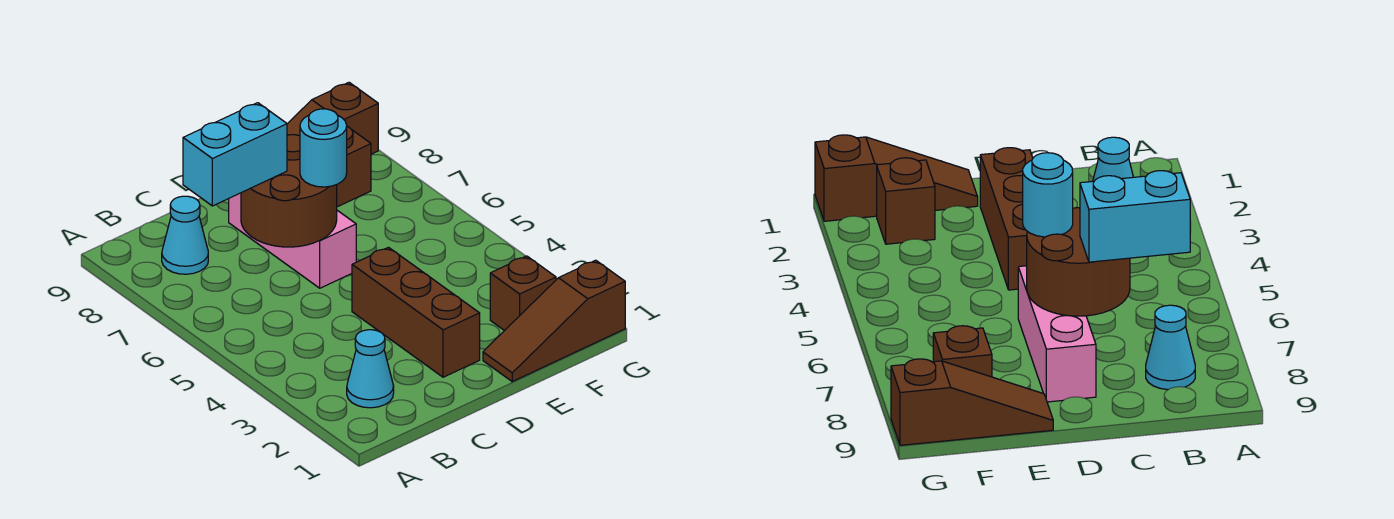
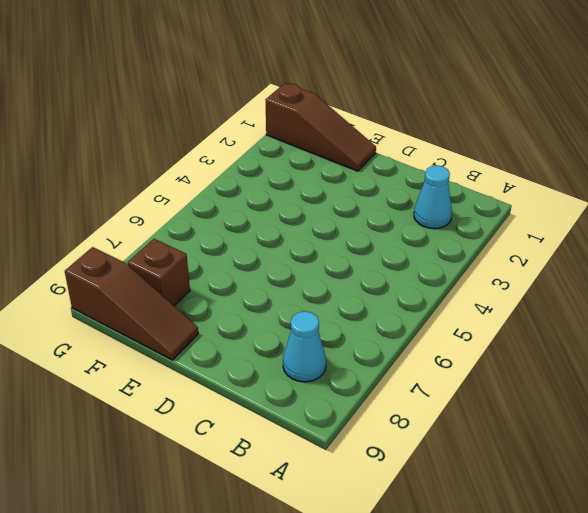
none -> brown 1x3 brick [352,247,480,377]
none -> pink 1x3 brick [229,193,356,288]

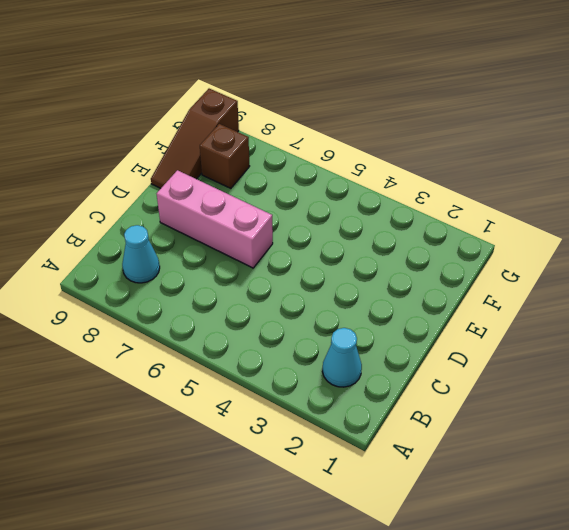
none -> brown 1x3 brick [352,247,480,377]
none -> brown 1x3 slope [483,260,625,382]

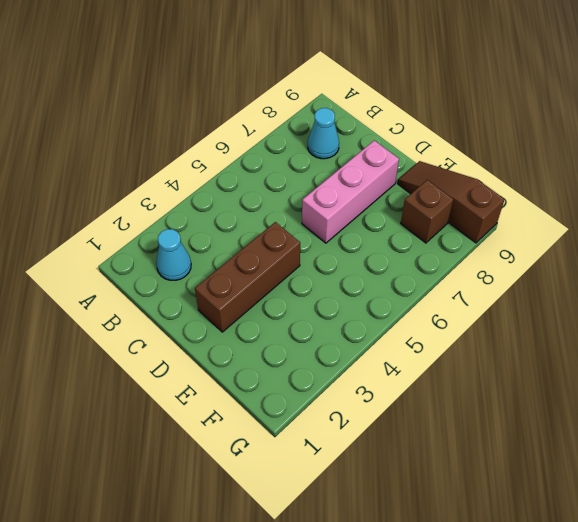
none -> brown 1x3 slope [483,260,625,382]
none -> brown 1x1 brick [490,256,556,331]

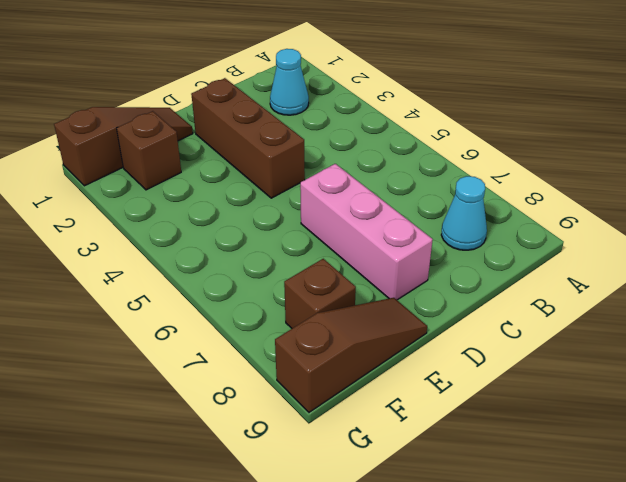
none -> brown 2x2 round brick [241,135,337,247]
none -> cyan 1x2 brick [183,103,287,206]

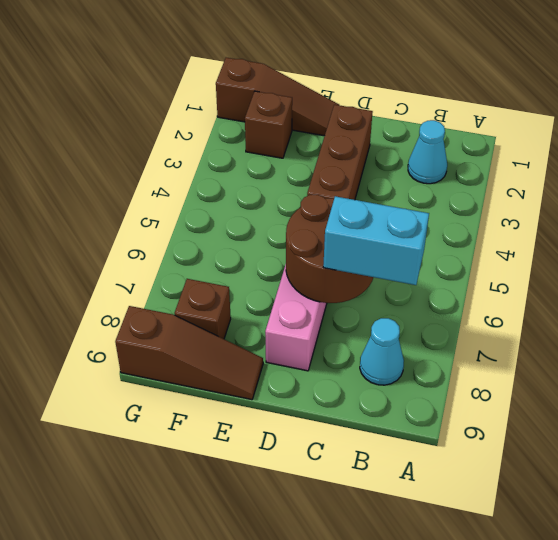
none -> cyan 1x1 round brick [300,109,347,187]

